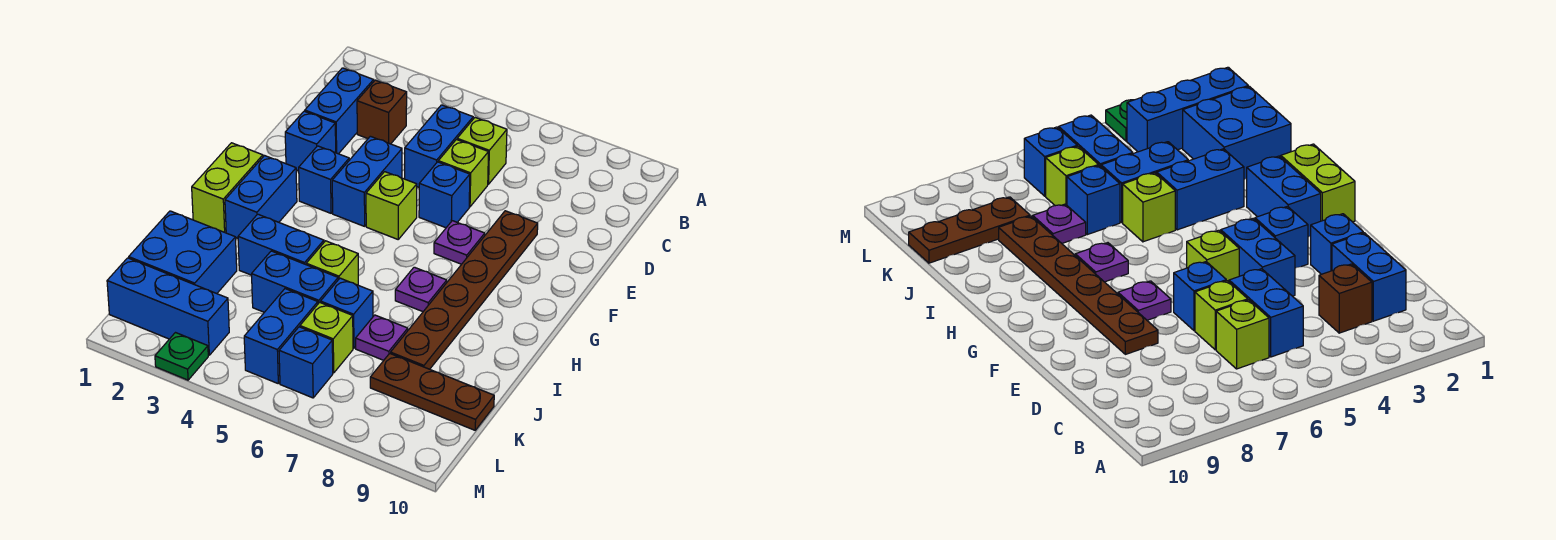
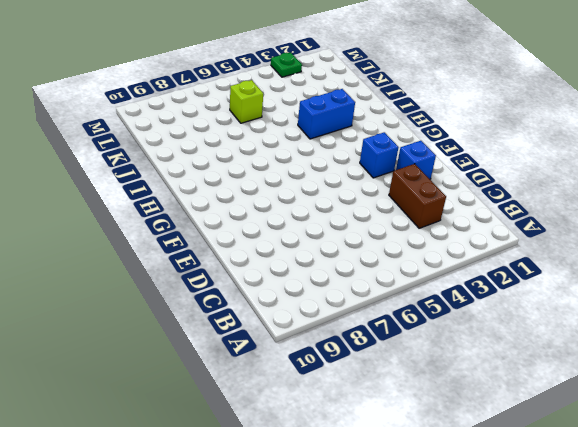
brown 1x2 brick [389,164,446,228] -> brown 1x1 brick [357,80,407,144]
none -> blue 1x2 brick [305,68,374,154]
none -> blue 1x2 brick [405,105,473,187]
none -> lime 1x1 brick [457,118,507,184]

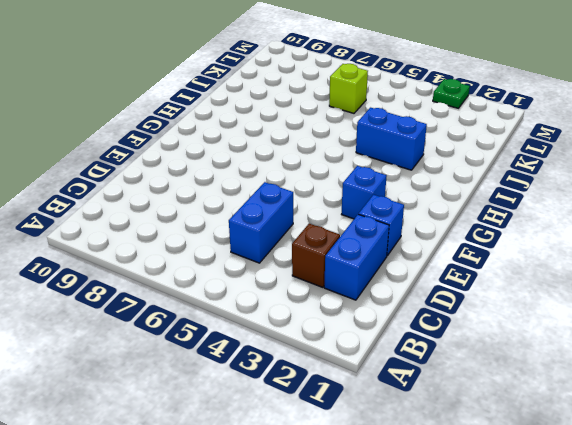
none -> lime 1x1 brick [457,118,507,184]
none -> lime 1x1 brick [438,140,488,207]
none -> blue 1x2 brick [332,136,402,226]

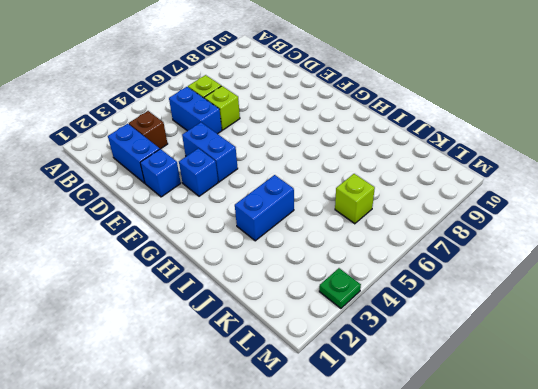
none -> blue 1x1 brick [419,162,470,228]
none -> brown 1x6 plate [391,211,538,369]
none -> lime 1x1 brick [366,172,417,239]

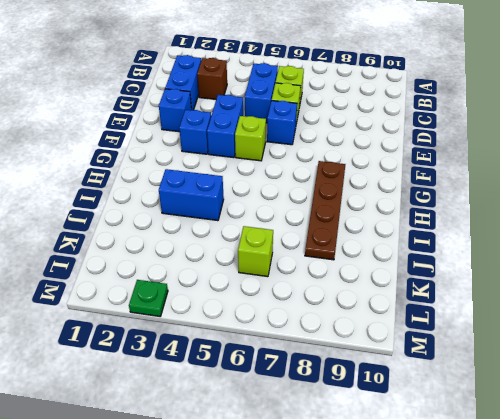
brown 1x4 plate [305,161,345,260] -> brown 1x6 plate [391,211,538,369]
none -> purple 1x1 plate [434,221,485,264]
none -> lime 1x2 brick [192,143,263,232]
none -> blue 1x2 brick [225,156,297,238]

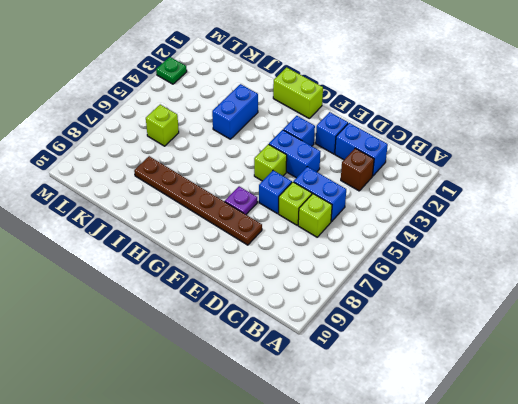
none -> blue 1x2 brick [225,156,297,238]
none -> purple 1x1 plate [395,267,447,312]
none -> lime 1x1 brick [306,241,358,285]

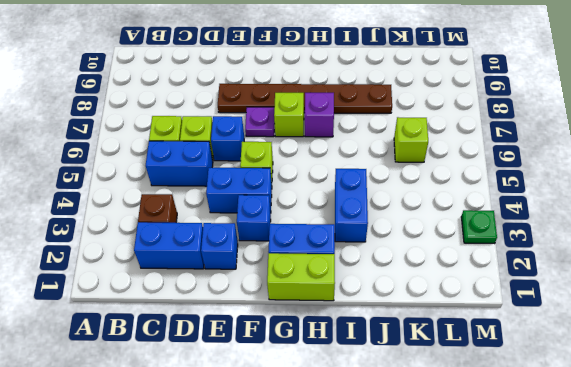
lime 1x1 brick [274,92,304,137] -> lime 1x1 brick moved to [306,241,358,285]
purple 1x1 brick [305,93,334,137] -> purple 1x1 plate [395,267,447,312]
none -> blue 2x2 brick [129,211,237,294]
none -> blue 1x2 brick [252,251,338,312]
none -> blue 1x1 brick [321,278,373,348]

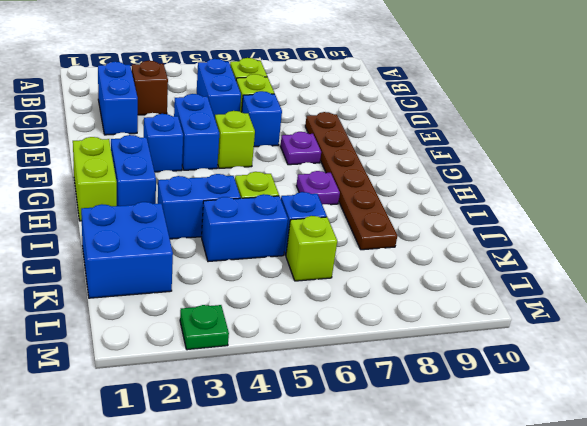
none -> blue 1x1 brick [285,111,336,171]
none -> purple 1x1 plate [356,315,408,360]
none -> blue 1x2 brick [244,289,318,383]

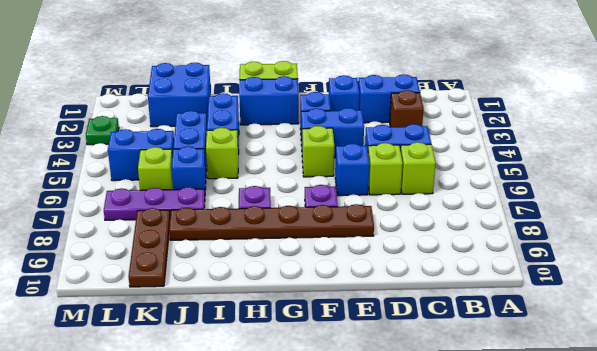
purple 1x3 plate [104,187,205,220] -> purple 1x1 plate [356,315,408,360]
none -> blue 1x3 brick [107,258,229,355]
none -> blue 1x1 brick [279,327,333,398]

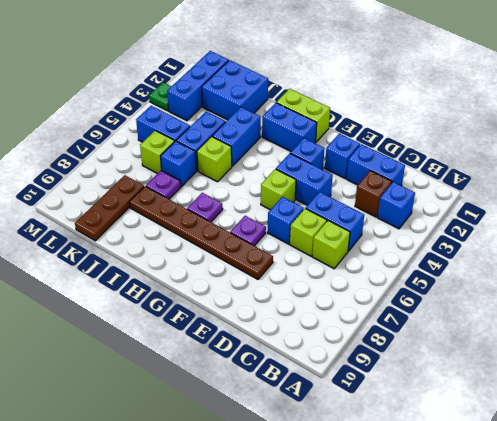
blue 1x1 brick [377,182,415,229] -> blue 1x1 brick moved to [279,327,333,398]

